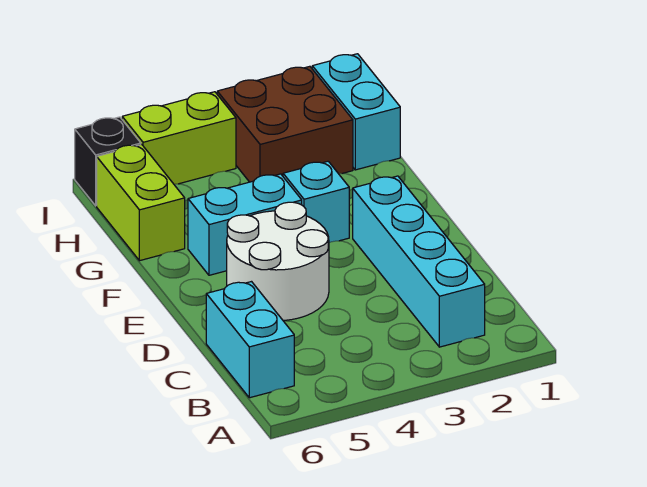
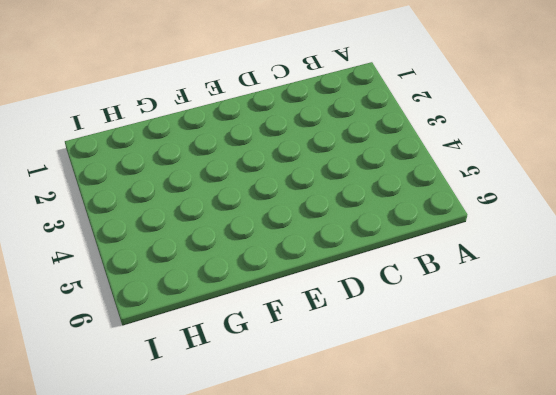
none -> cyan 1x4 brick [353,176,485,347]
none -> cyan 1x2 brick [206,282,294,398]

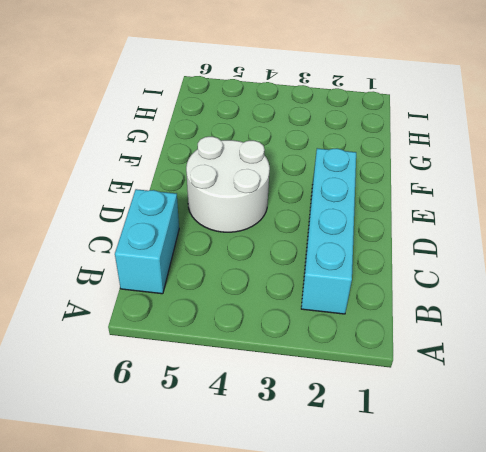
none -> cyan 1x1 brick [283,161,349,243]
none -> cyan 1x2 brick [188,174,302,275]

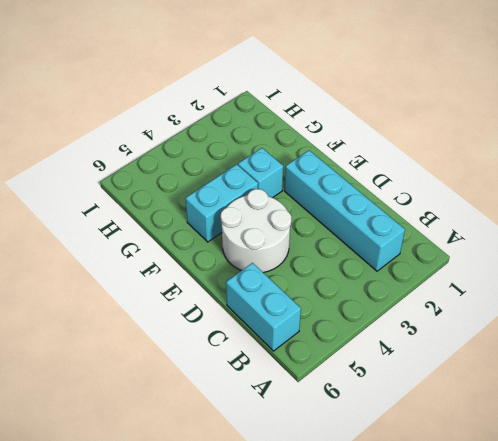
none -> lime 1x2 brick [97,144,185,261]
none -> cyan 1x2 brick [312,54,400,170]

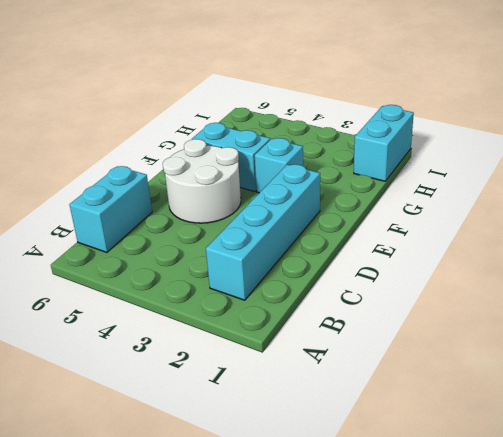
none -> lime 1x2 brick [97,144,185,261]
none -> brown 2x2 brick [217,66,353,182]

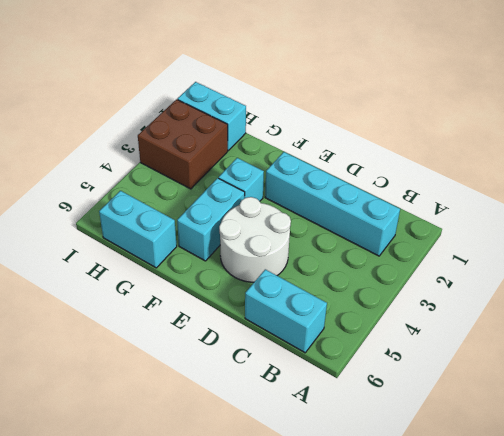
cyan 1x2 brick [99,191,177,268] -> lime 1x2 brick [97,144,185,261]
none -> lime 1x2 brick [122,92,236,184]
none -> black 1x1 brick [75,117,141,206]

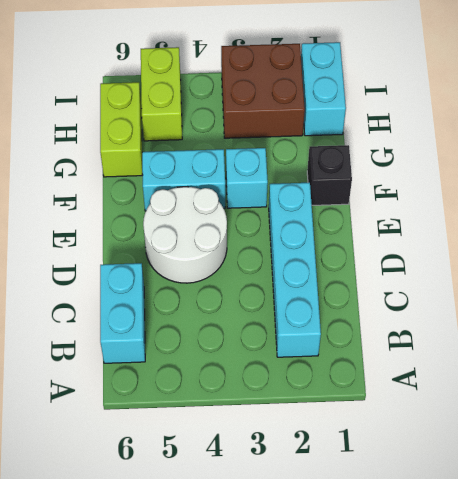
black 1x1 brick [307,145,352,205] -> black 1x1 brick moved to [75,117,141,206]
lime 1x2 brick [141,47,182,141] -> lime 1x2 brick turned to [122,92,236,184]

